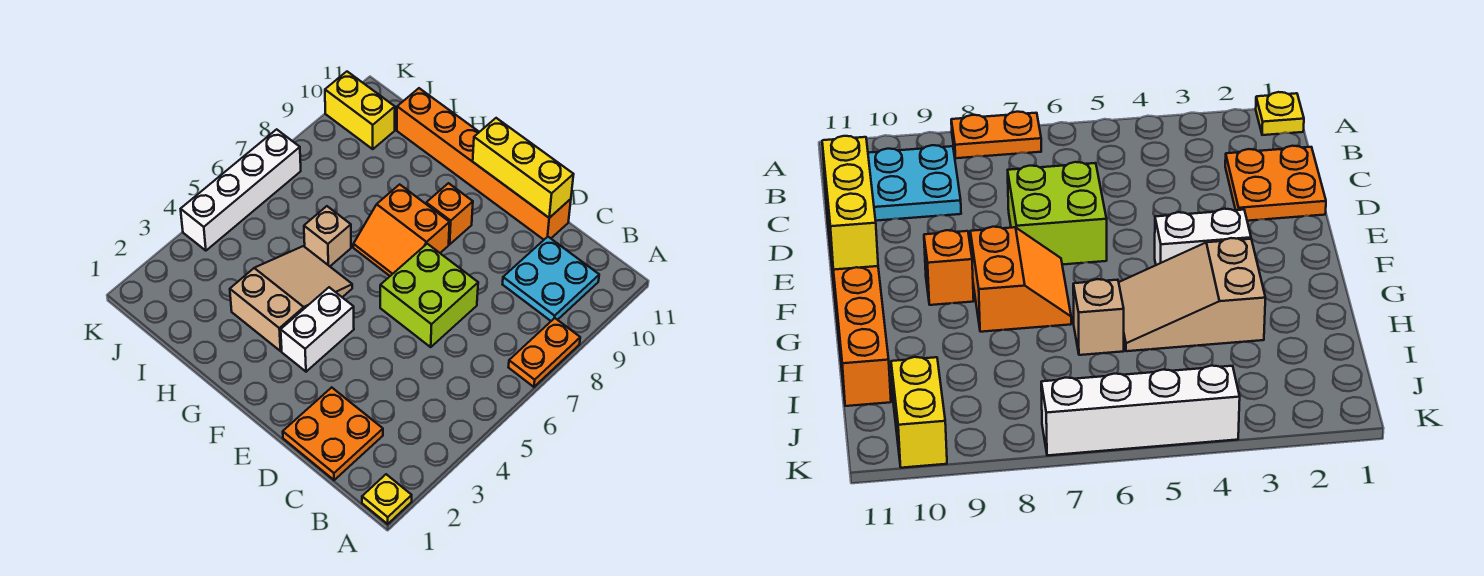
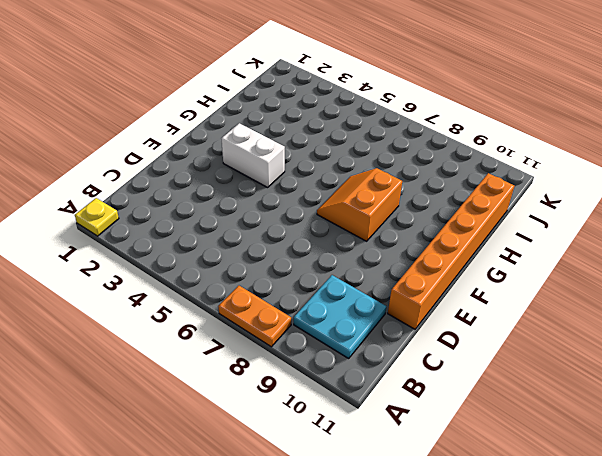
none -> orange 2x2 plate [283,387,383,480]
none -> lime 2x2 brick [380,244,478,347]
none -> orange 1x1 brick [426,183,473,244]

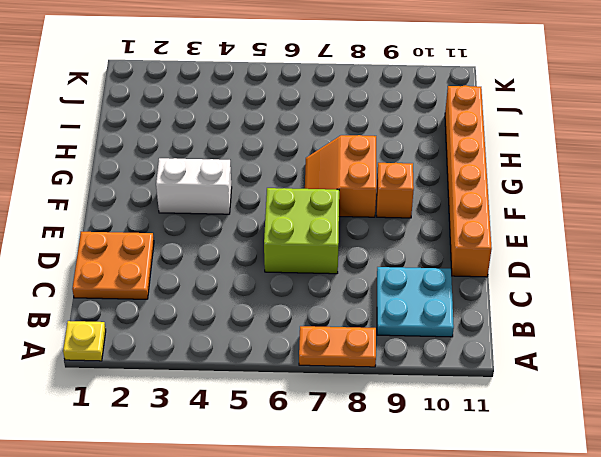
none -> tan 2x3 slope [230,246,352,351]
none -> tan 1x1 brick [304,206,351,266]
none -> yellow 1x2 brick [325,72,395,149]

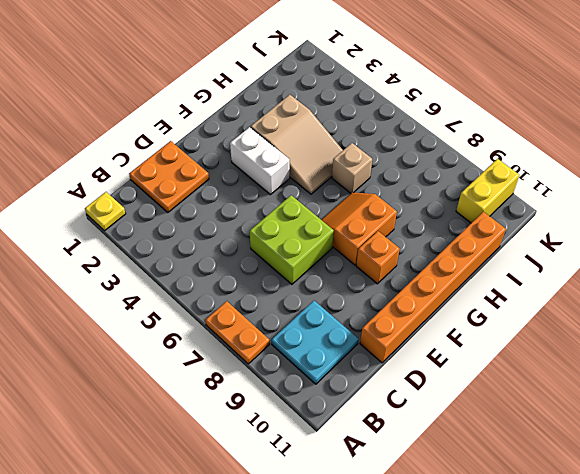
none -> white 1x4 brick [181,129,301,251]
none -> yellow 1x3 brick [473,118,574,218]

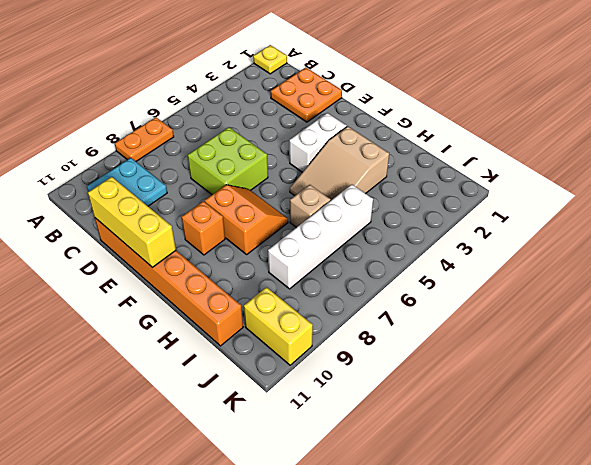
white 1x4 brick [268,184,373,289] -> white 1x4 brick moved to [181,129,301,251]

